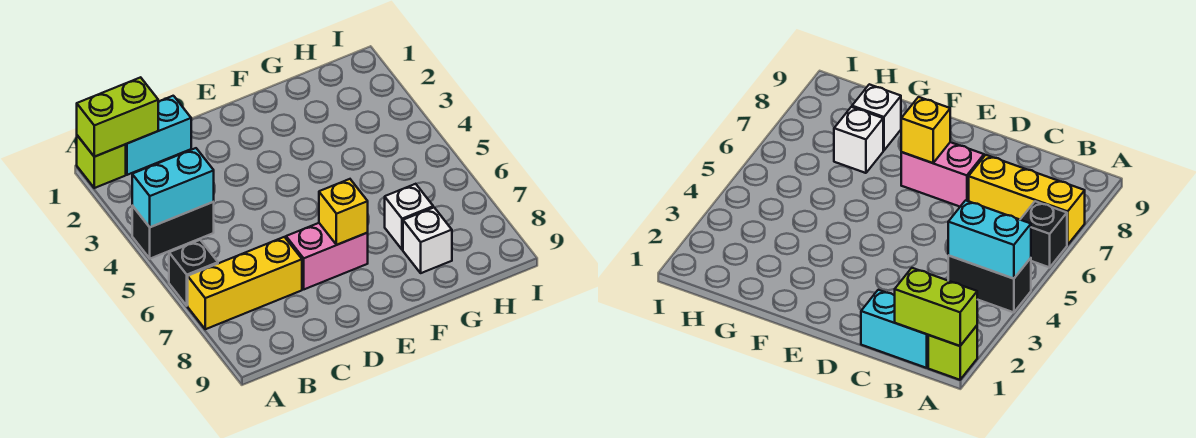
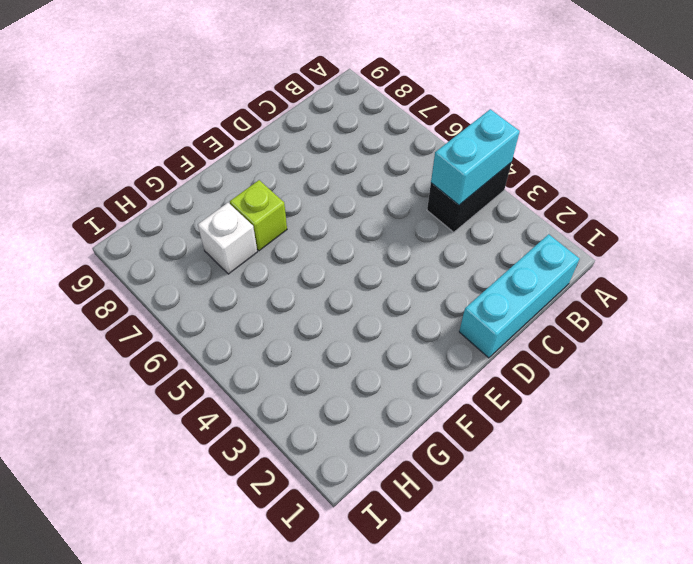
cyan 1x3 brick [459,234,580,358] -> cyan 1x2 brick [125,96,191,175]
lime 1x1 brick [230,180,287,251] -> lime 1x1 brick moved to [77,135,126,188]
none -> black 1x1 brick [169,240,218,306]
none -> yellow 1x3 brick [188,237,302,329]

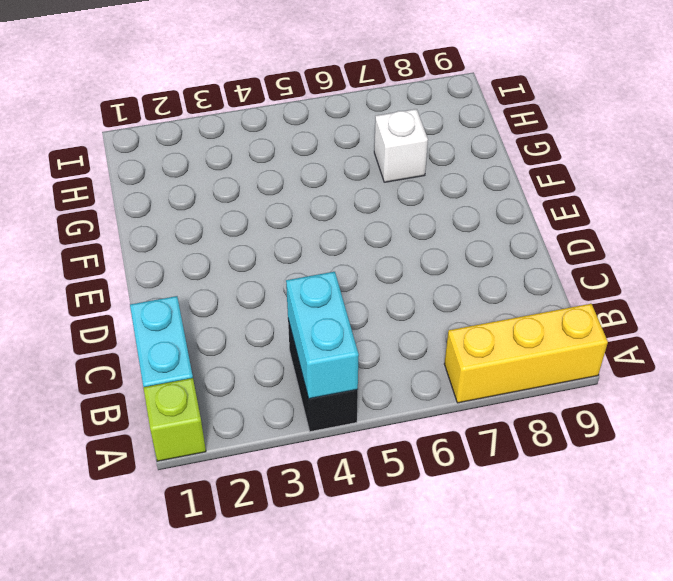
yellow 1x3 brick [444,304,608,403] -> yellow 1x3 brick turned to [188,237,302,329]
none -> black 1x1 brick [169,240,218,306]
none -> pink 1x2 brick [286,223,368,289]

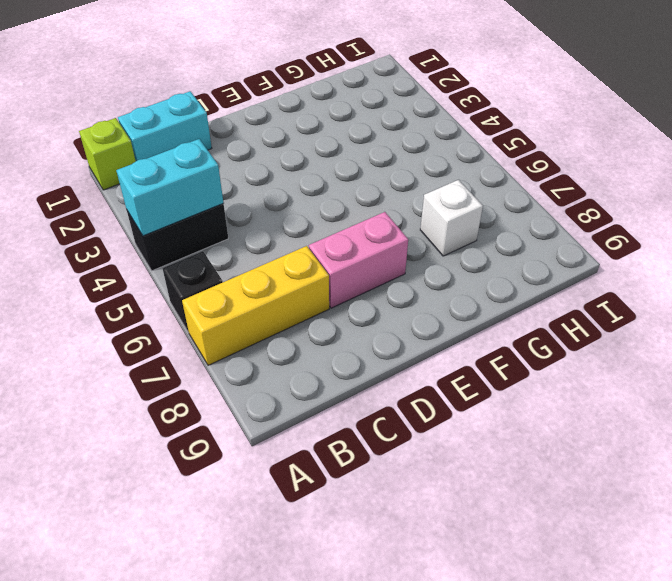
none -> white 1x1 brick [403,207,452,273]
none -> lime 1x2 brick [77,77,158,157]

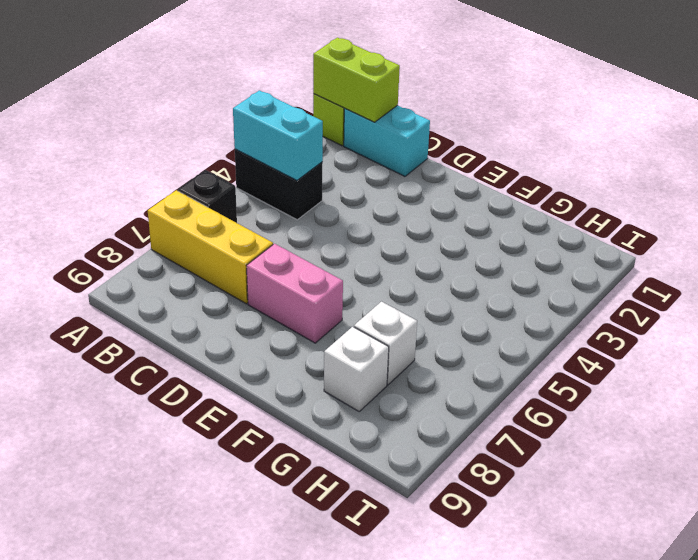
none -> yellow 1x1 brick [319,179,368,245]

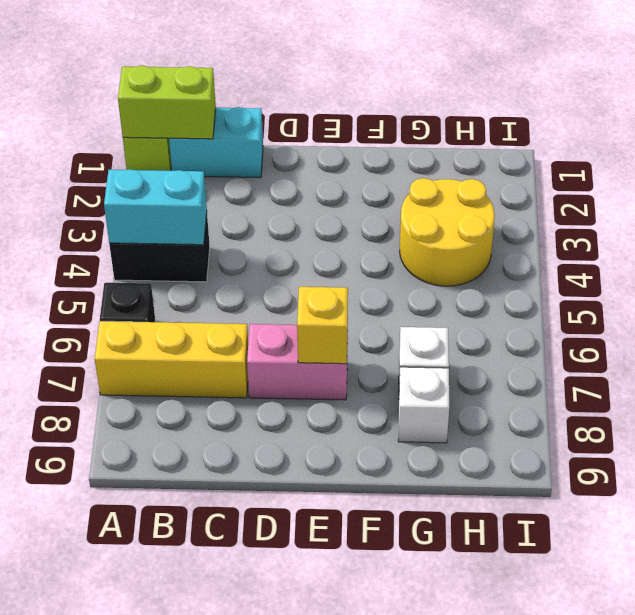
yellow 2x2 round brick [400,178,495,286] -> none

